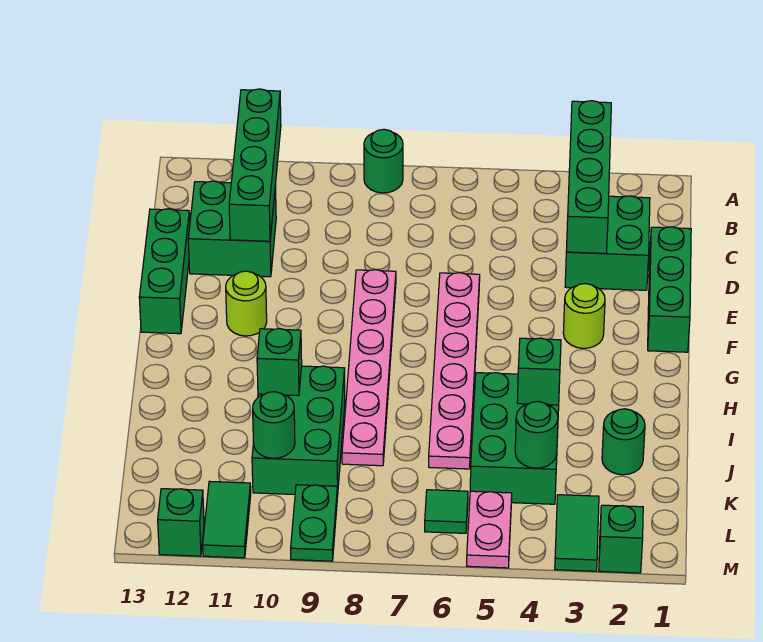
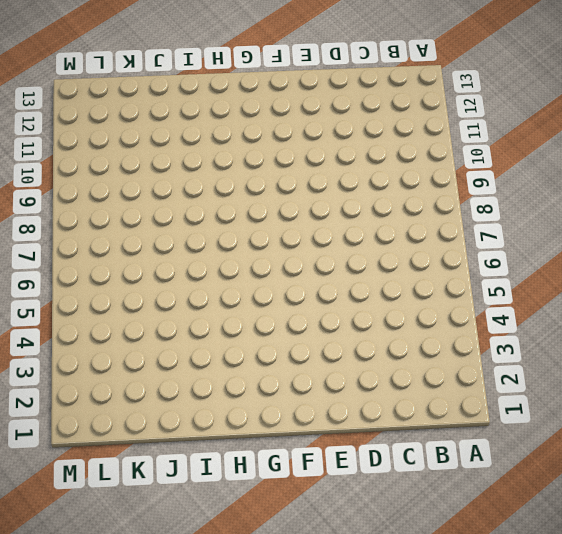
none -> green 1x1 round brick [364,129,403,193]
none -> green 2x2 brick [565,196,650,290]
none -> green 2x2 brick [188,181,276,277]

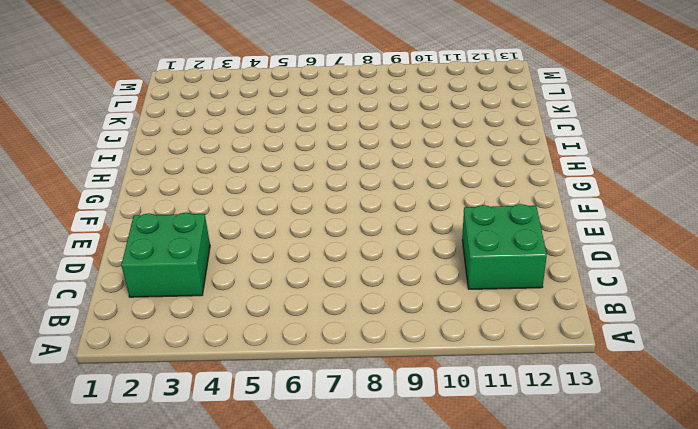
none -> green 1x1 round brick [364,129,403,193]
none -> green 1x3 brick [648,227,691,352]
none -> green 1x3 brick [139,209,190,334]

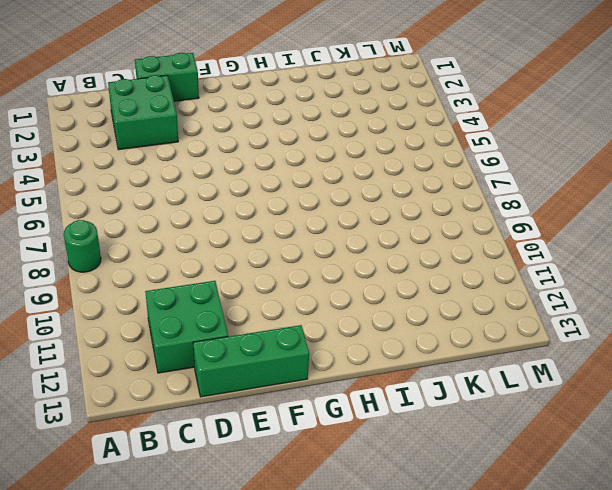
green 1x2 brick [135,53,199,101] -> green 1x3 brick [648,227,691,352]
none -> pink 1x6 plate [429,273,480,469]
none -> pink 1x6 plate [342,270,396,466]
none -> lime 1x1 round brick [563,284,605,348]

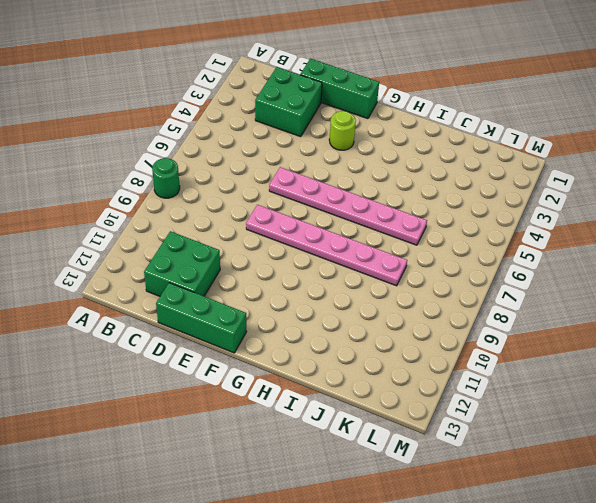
none -> lime 1x1 round brick [226,271,267,336]
none -> green 2x3 brick [470,373,559,504]
none -> green 2x3 brick [252,366,345,494]

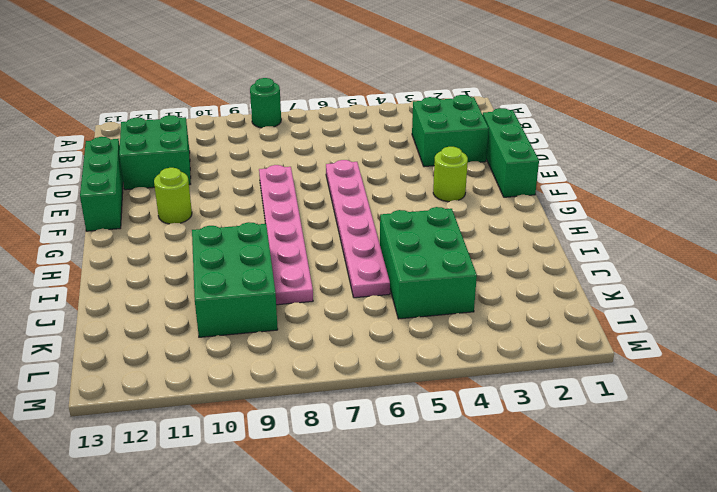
none -> green 1x1 round brick [602,409,645,475]
none -> green 1x2 tile [555,495,599,571]
none -> pink 1x2 plate [467,491,512,568]

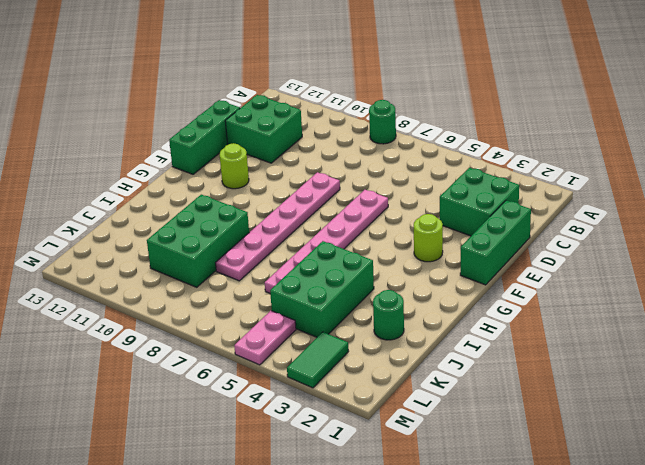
none -> green 1x1 tile [425,490,468,533]
none -> green 1x2 plate [291,485,338,561]
none -> green 1x2 tile [203,481,251,558]

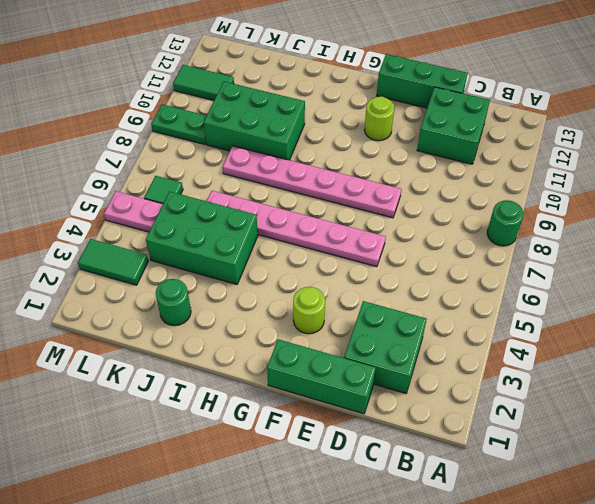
none -> green 1x1 brick [599,505,643,573]
none -> green 1x1 brick [158,489,204,556]
none -> green 1x4 brick [566,101,611,253]

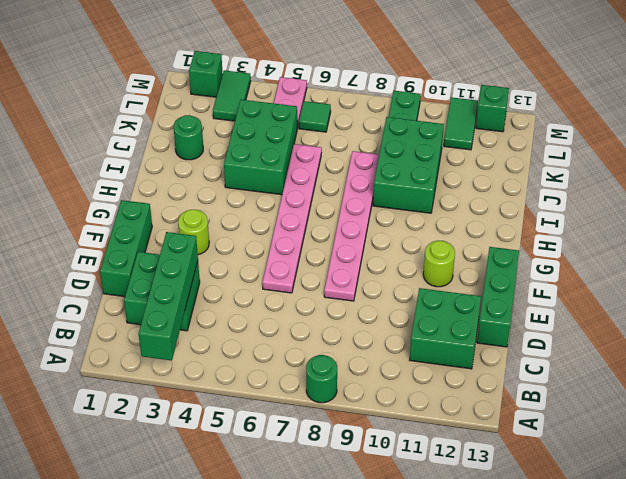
none -> green 1x4 brick [229,89,281,241]
none -> green 1x1 brick [517,338,561,405]
none -> green 1x1 brick [257,329,302,396]

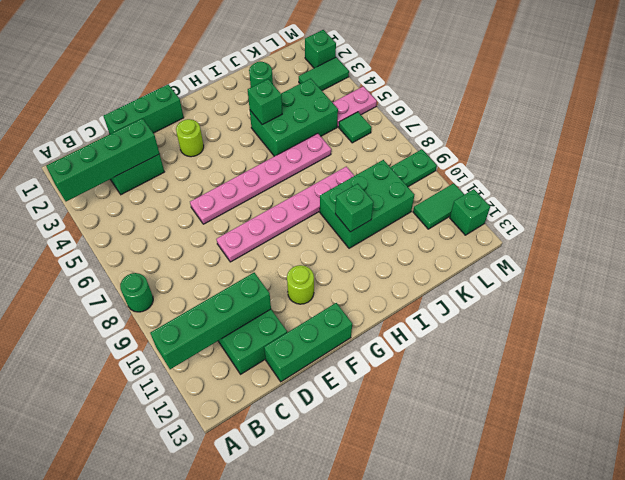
none -> green 1x1 round brick [515,401,558,468]
none -> green 1x1 round brick [253,392,295,458]

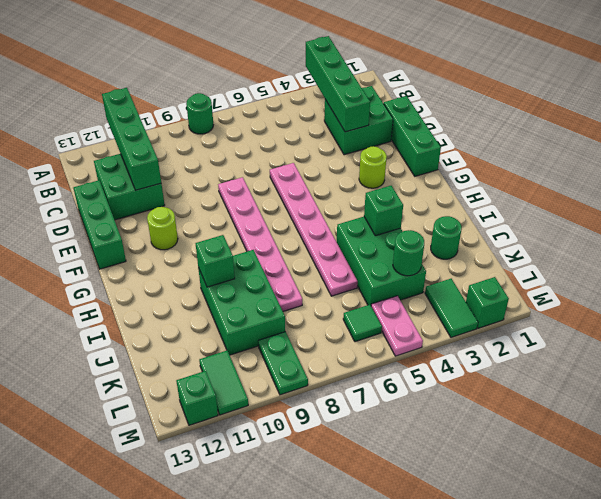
none -> green 1x1 round brick [253,392,295,458]

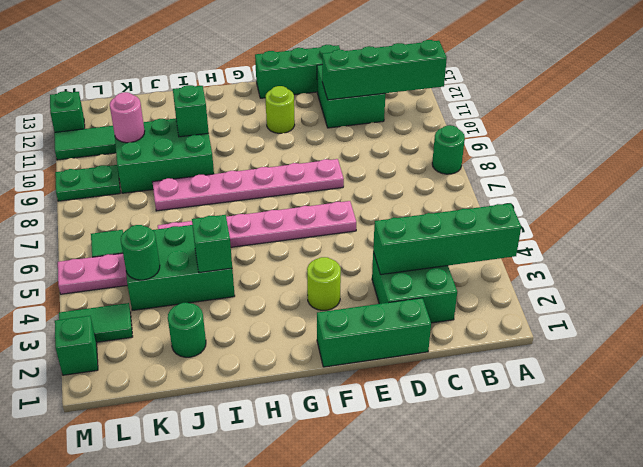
pink 1x1 round brick [110,92,145,143] -> green 1x1 round brick [253,392,295,458]

